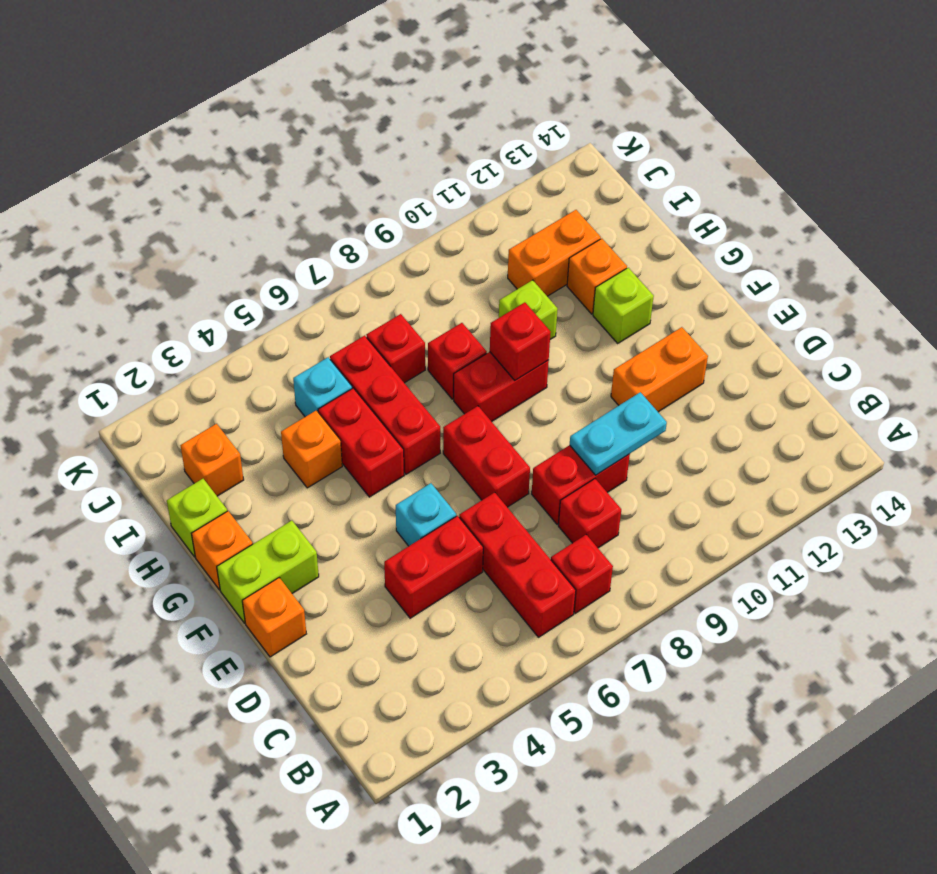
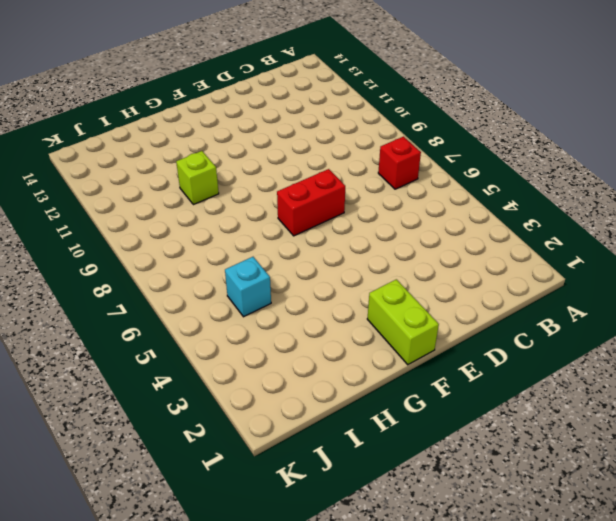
none -> red 1x3 brick [459,492,576,637]
none -> red 1x1 brick [558,479,621,548]
none -> red 1x2 brick [384,516,483,618]

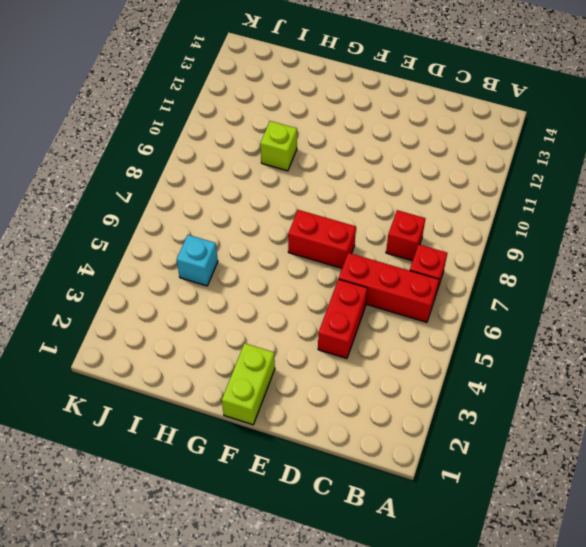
none -> red 1x2 brick [532,445,630,524]
none -> orange 1x1 brick [242,578,306,657]
none -> cyan 1x1 brick [396,483,456,546]

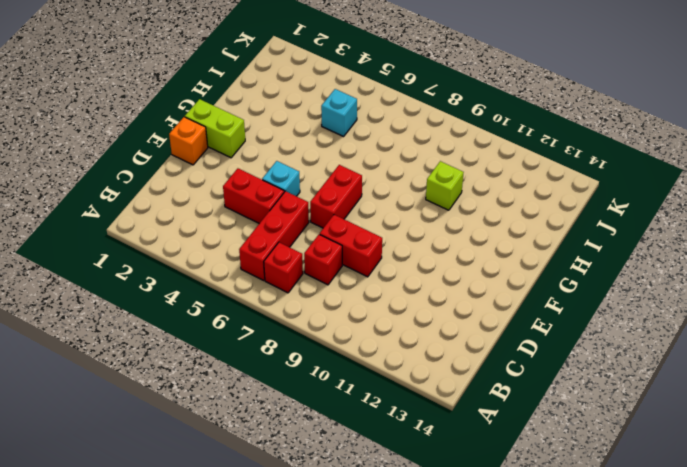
none -> orange 1x2 brick [611,327,708,412]
none -> orange 1x1 brick [192,511,253,590]
none -> red 1x2 brick [318,388,404,497]

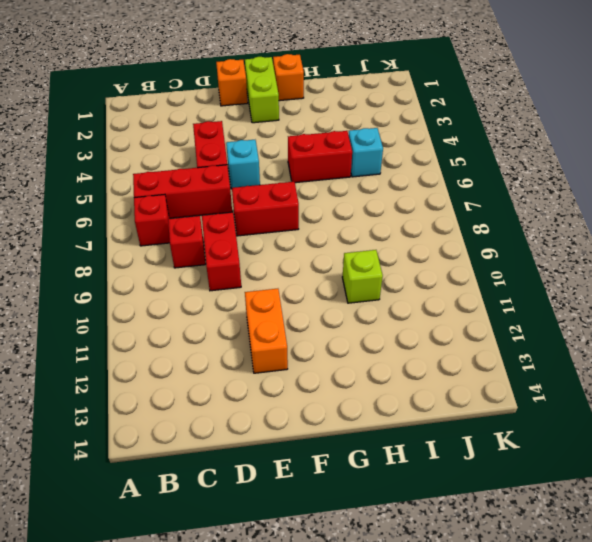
none -> red 1x3 brick [330,335,440,474]
none -> red 1x2 brick [454,352,549,422]
none -> lime 1x1 brick [593,268,654,343]

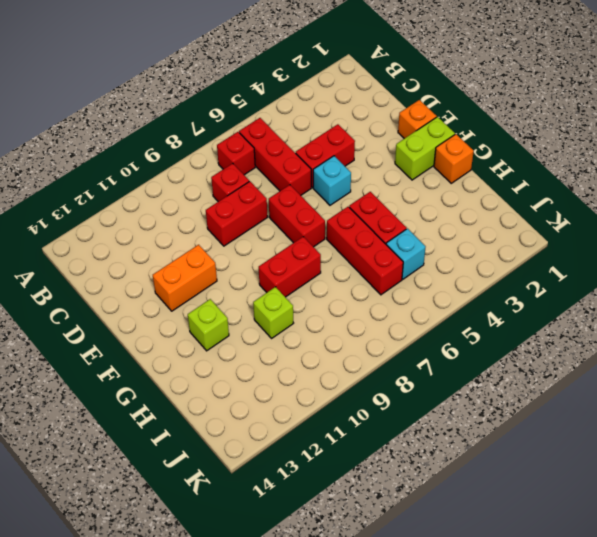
none -> lime 1x1 brick [167,479,227,557]
none -> orange 1x1 brick [281,410,342,488]
none -> red 1x1 brick [428,323,487,399]

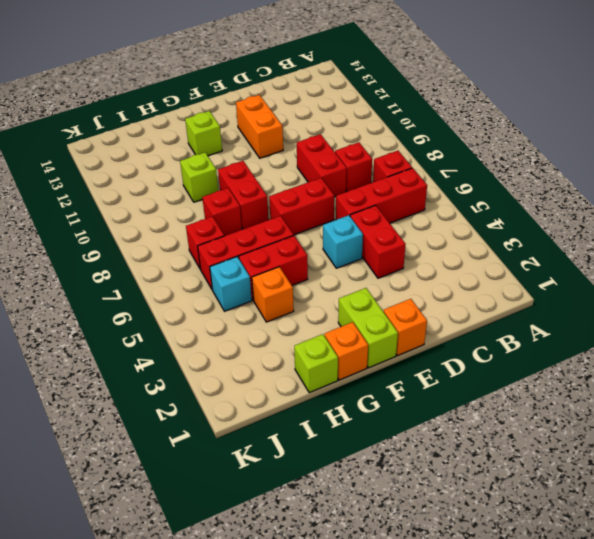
none -> orange 1x1 brick [567,239,627,314]
none -> orange 1x1 brick [181,424,244,496]
none -> orange 1x2 brick [508,210,601,296]

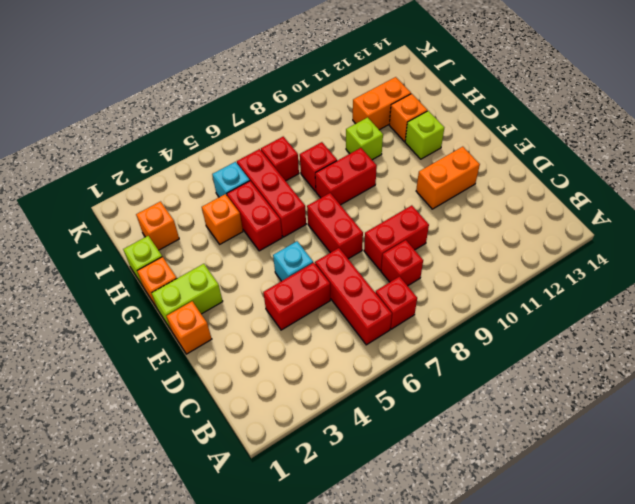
none -> cyan 1x2 plate [570,392,667,475]
none -> red 1x1 brick [490,302,551,380]

